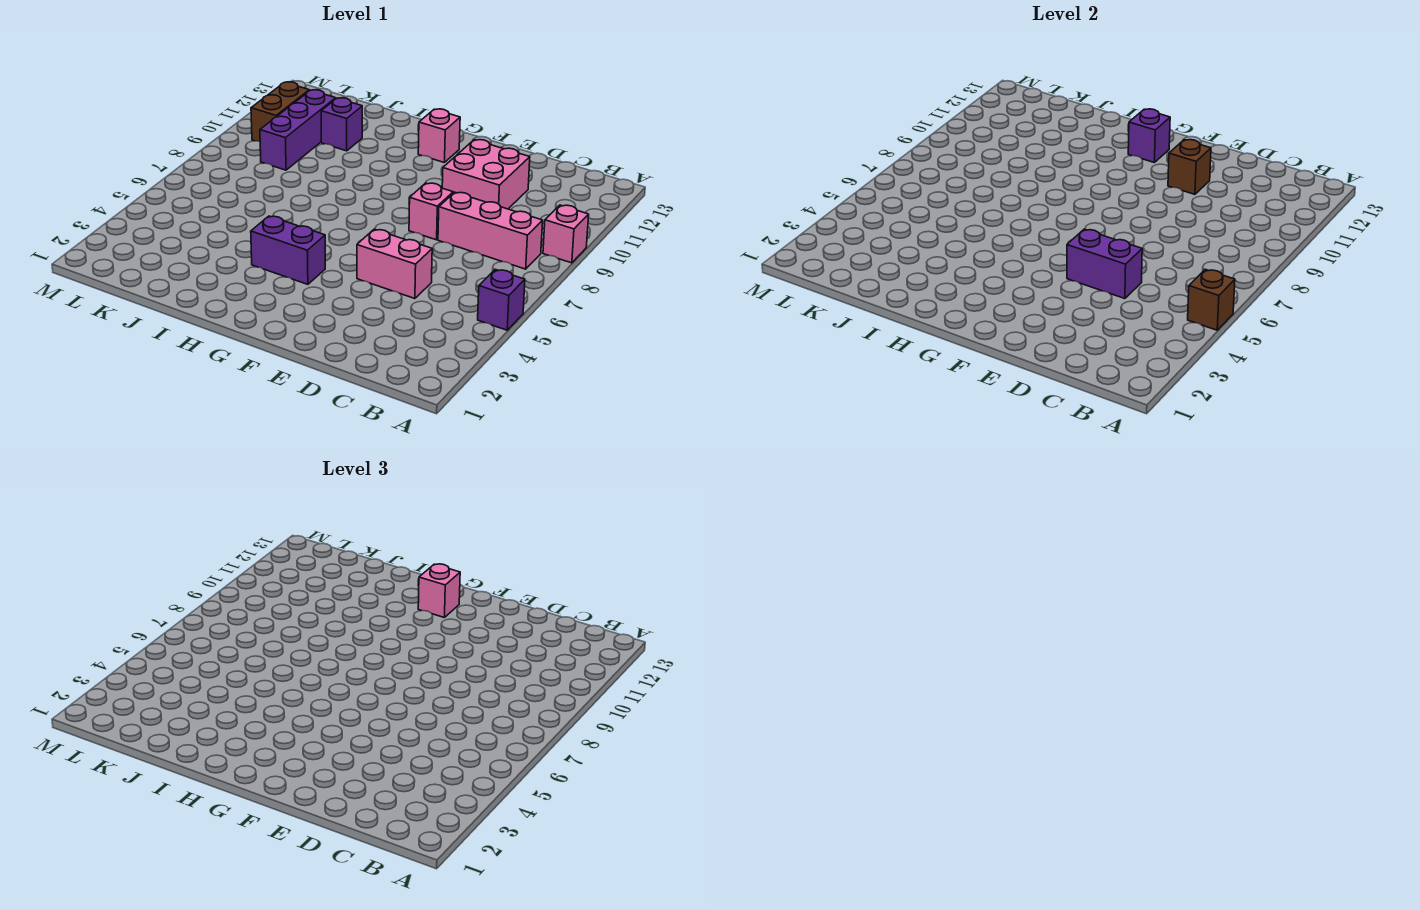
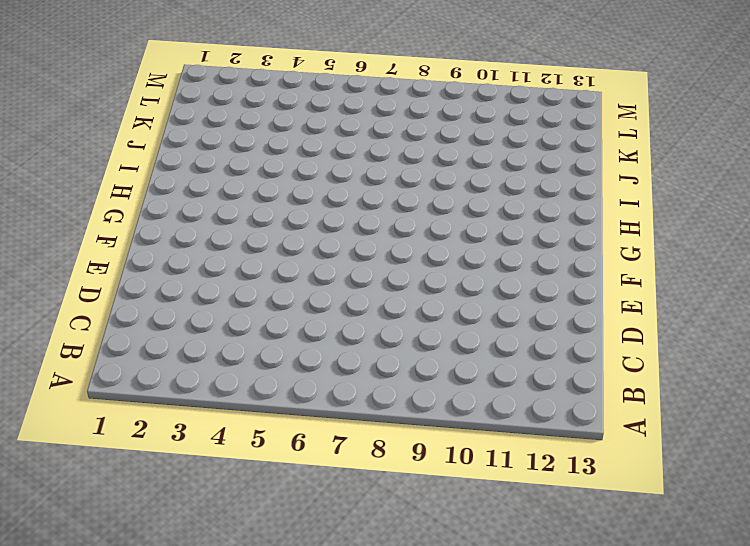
none -> purple 1x1 brick [478,269,525,330]
none -> pink 1x1 brick [543,205,589,263]
none -> pink 1x3 brick [438,192,543,269]

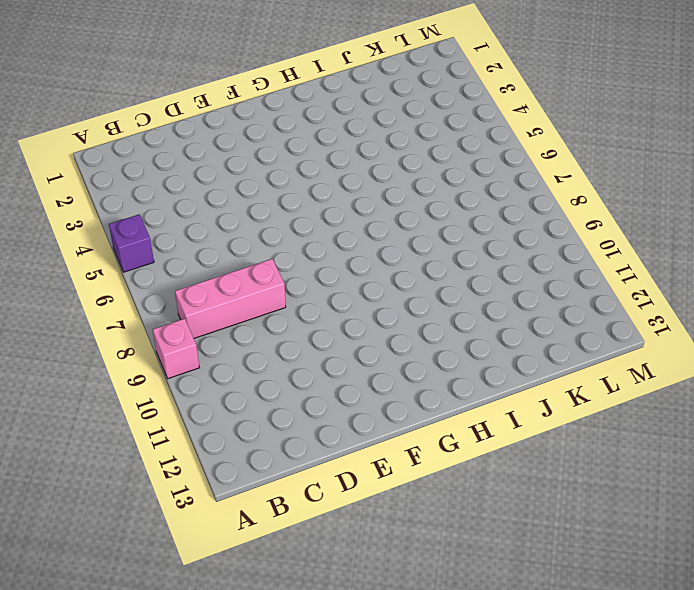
none -> pink 1x2 brick [357,229,432,299]
none -> pink 2x2 brick [442,140,530,209]
none -> pink 1x1 brick [409,183,453,240]

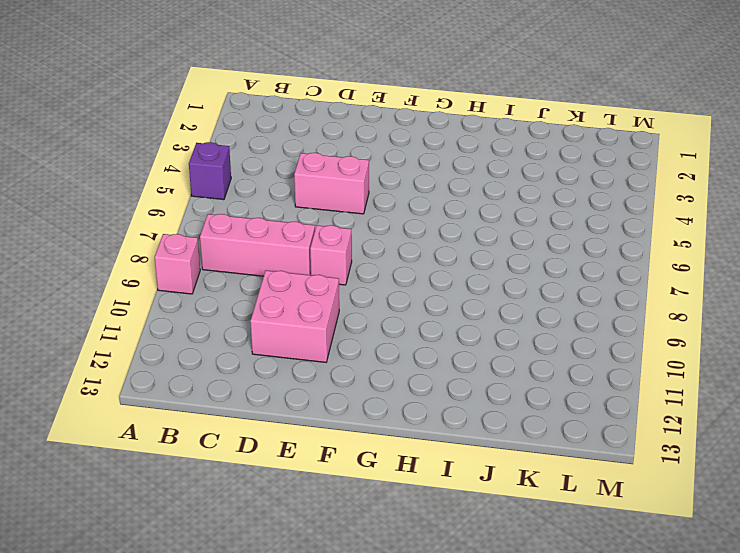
none -> purple 1x2 brick [251,216,325,284]
none -> pink 1x1 brick [418,109,460,163]
none -> purple 1x1 brick [321,98,362,151]

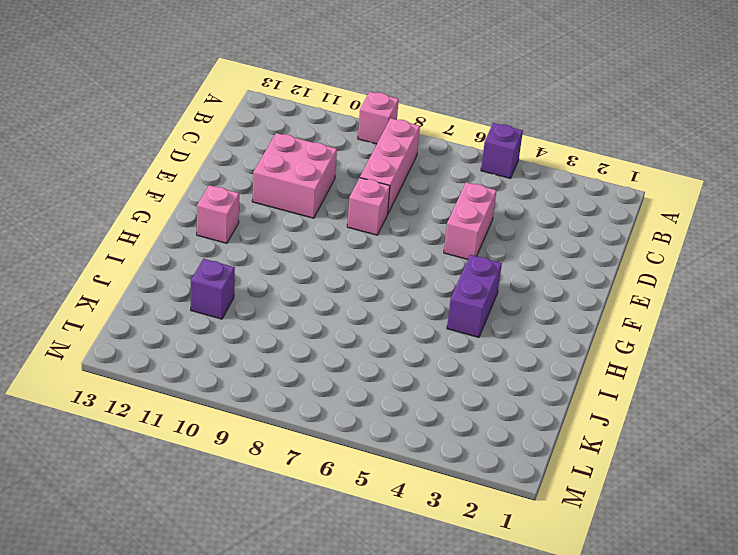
none -> purple 1x3 brick [260,90,336,170]
none -> brown 1x2 brick [251,82,309,141]
none -> brown 1x1 brick [1188,269,1235,330]

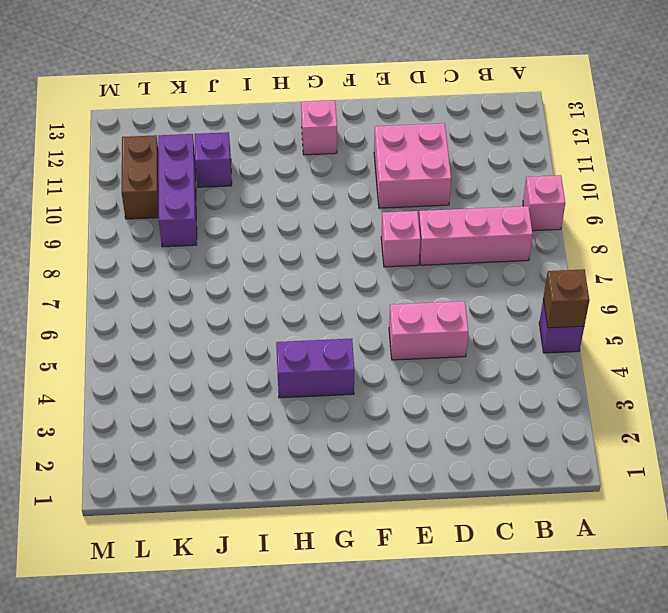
none -> purple 1x2 brick [1067,229,1142,299]
none -> brown 1x1 brick [1168,140,1211,194]
none -> purple 1x1 brick [1128,109,1170,163]

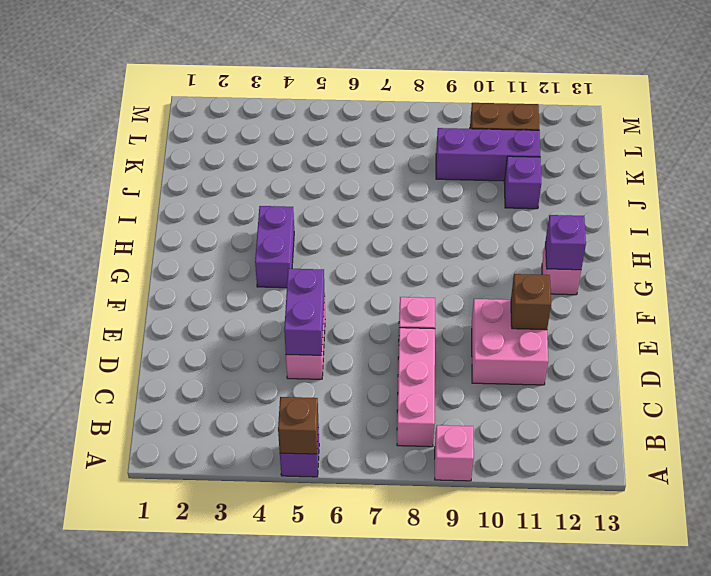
none -> pink 1x1 brick [418,564,460,618]

